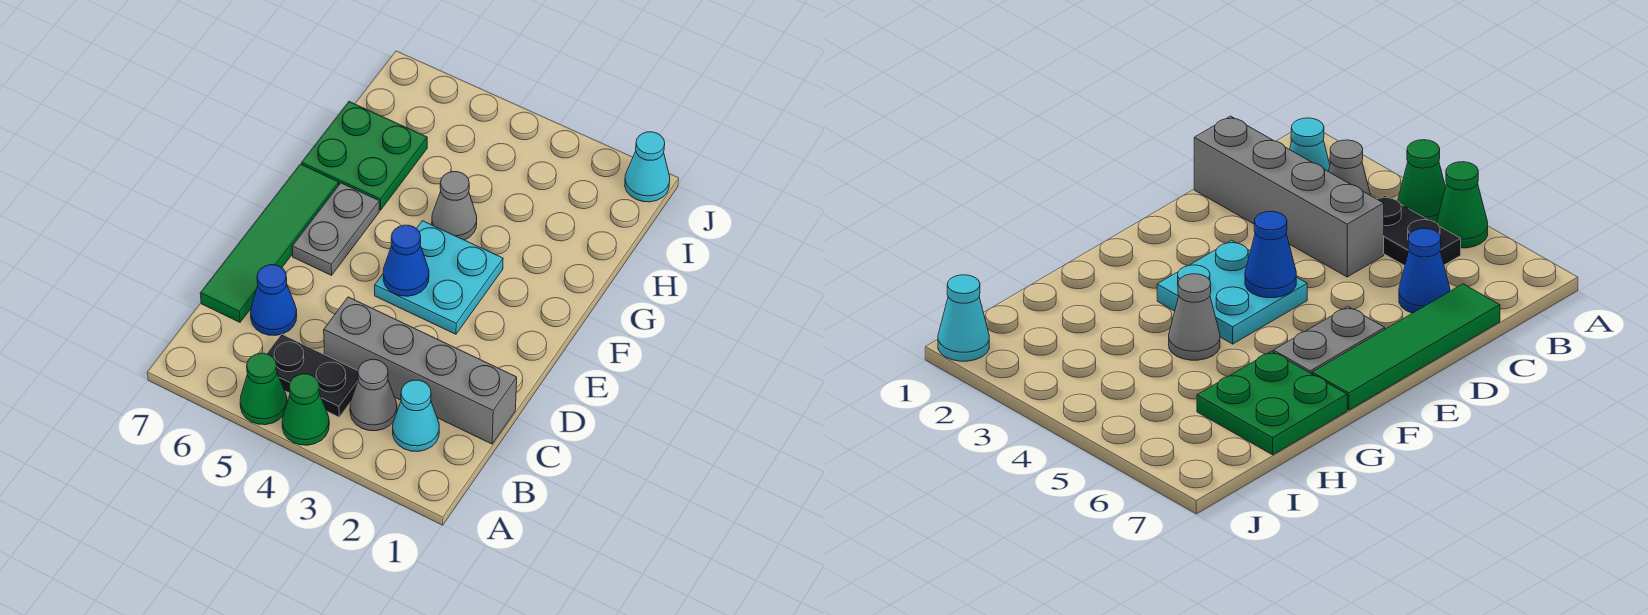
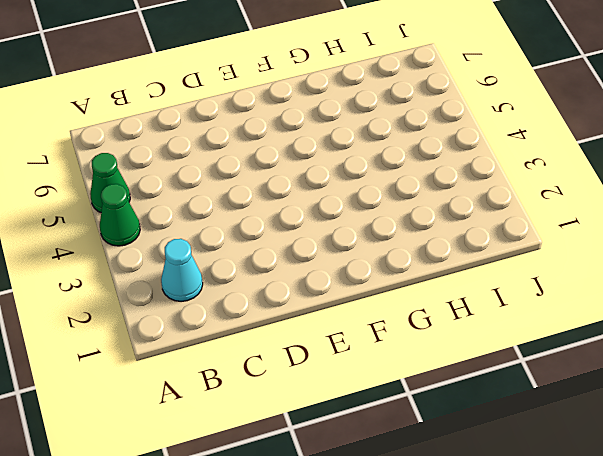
none -> grey 1x1 cone [350,360,397,431]
none -> black 1x2 plate [267,334,358,417]
none -> grey 1x4 brick [324,297,517,444]

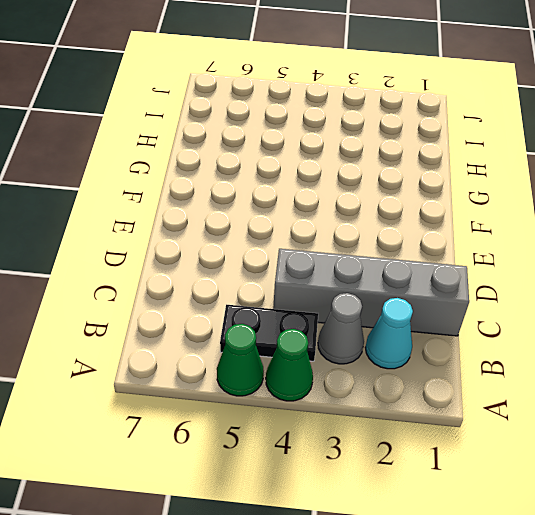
none -> blue 1x1 cone [251,265,297,336]
none -> green 1x4 tile [200,164,339,322]
none -> cyan 2x2 plate [375,221,503,334]

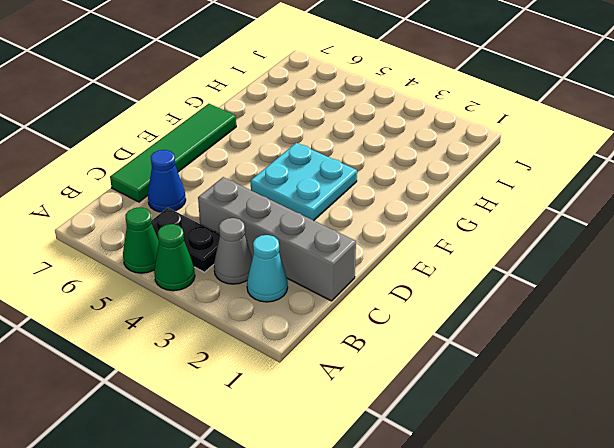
none -> grey 1x2 plate [292,183,379,275]
none -> grey 1x1 cone [432,172,477,240]
none -> green 2x2 plate [302,102,427,210]

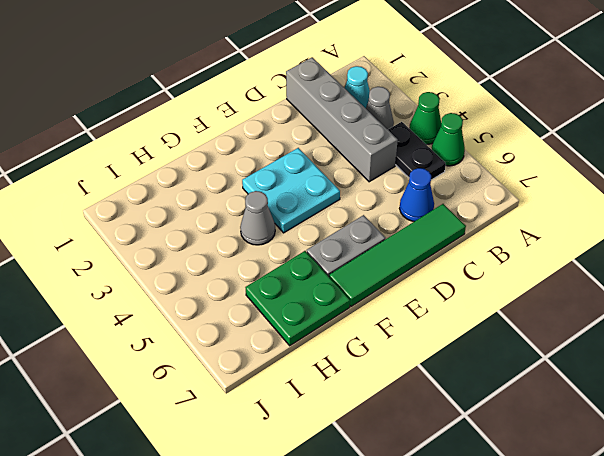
none -> cyan 1x1 cone [625,132,670,202]
none -> blue 1x1 cone [383,225,429,296]

